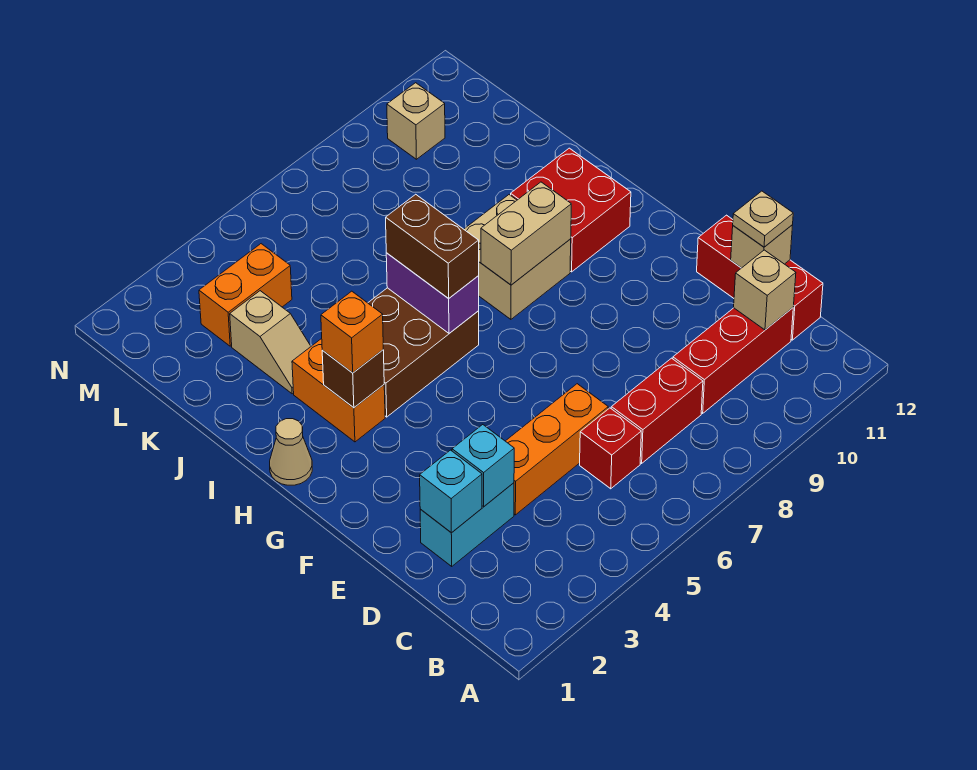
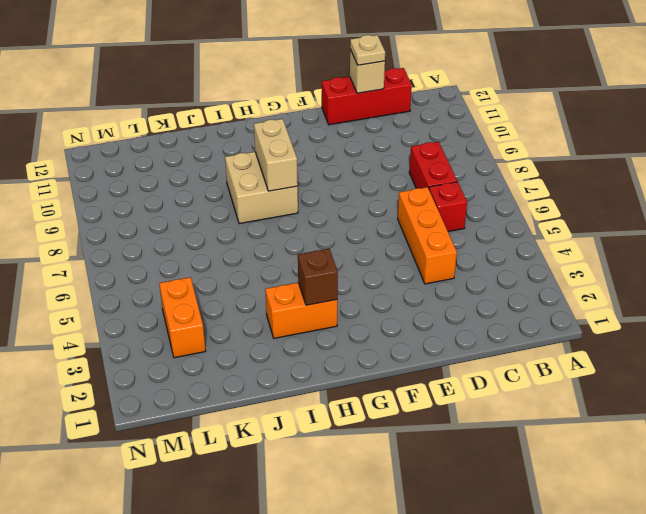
none -> red 1x3 brick [673,308,793,413]
none -> cyan 1x2 brick [420,483,514,566]
none -> tan 1x1 cone [270,419,312,485]

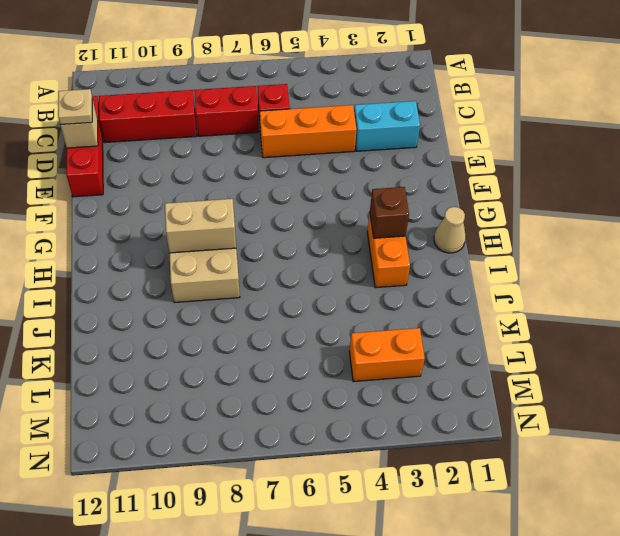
none -> brown 2x3 brick [368,288,479,417]
none -> red 2x2 brick [511,148,631,272]
none -> tan 1x2 slope [230,291,311,394]

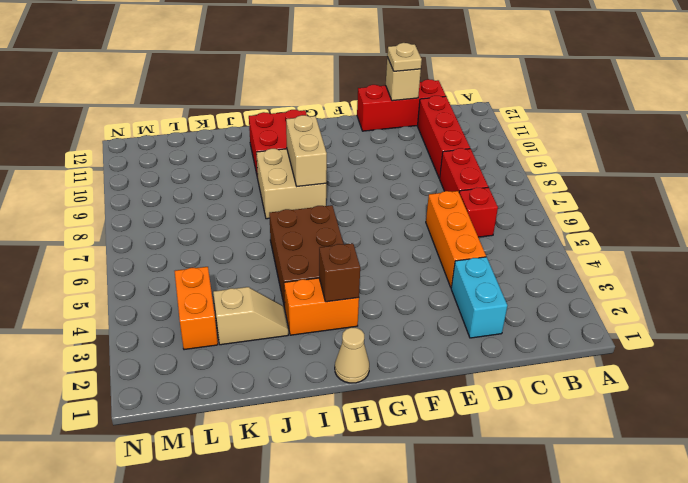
none -> tan 1x1 brick [387,83,445,159]
none -> tan 1x1 brick [734,250,796,330]
none -> cyan 1x1 brick [420,450,482,533]

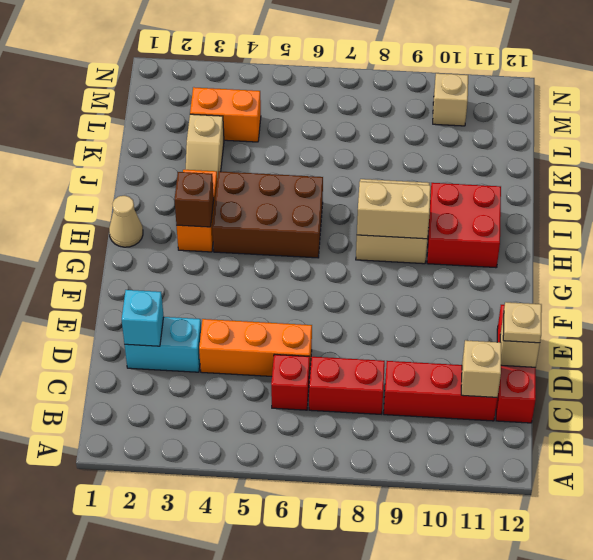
none -> cyan 1x1 brick [452,425,514,506]
none -> purple 1x2 brick [386,253,479,333]
none -> orange 1x1 brick [321,291,383,373]

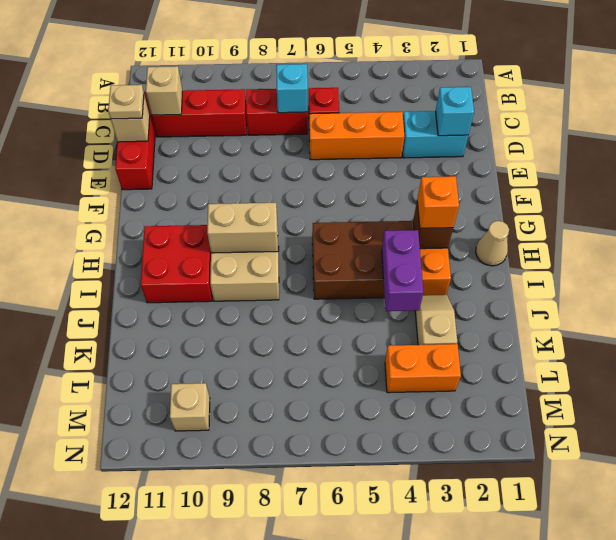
cyan 1x1 brick [276,64,308,113] -> cyan 1x1 brick moved to [452,425,514,506]
purple 1x2 brick [382,230,423,311] -> purple 1x2 brick moved to [386,253,479,333]
none -> brown 1x2 brick [386,194,479,298]

